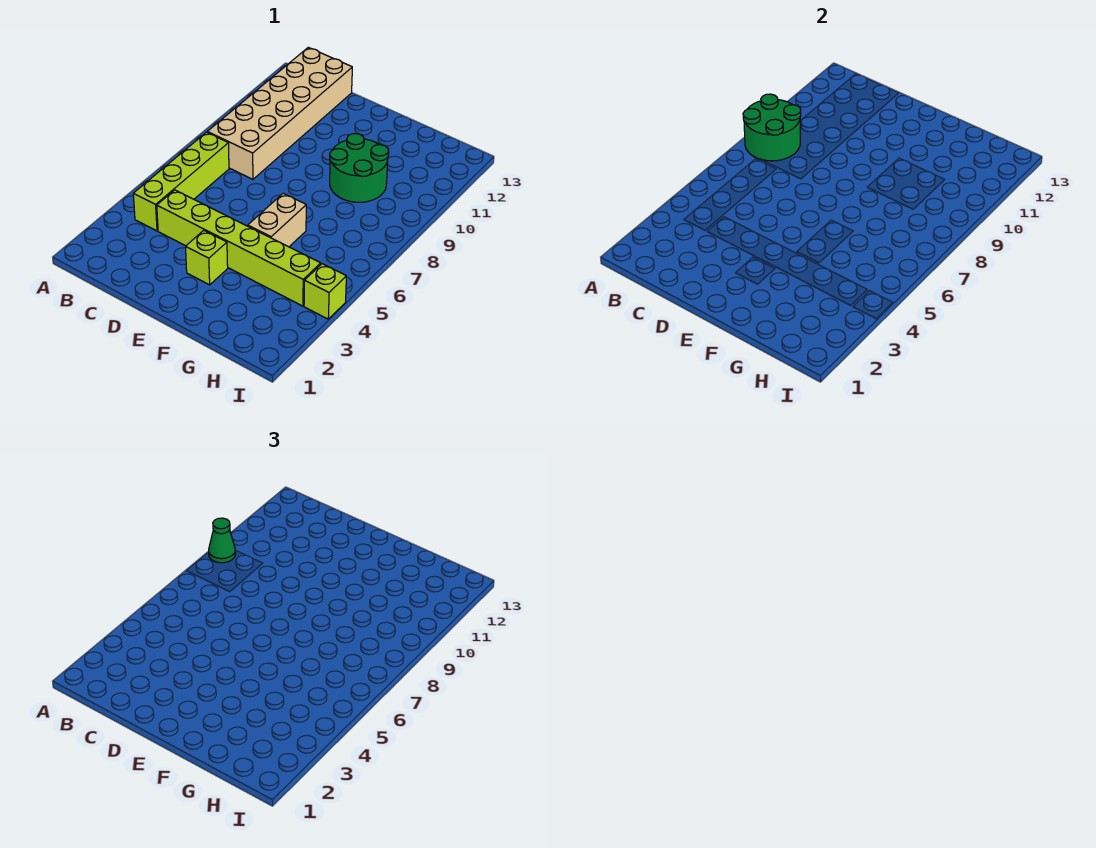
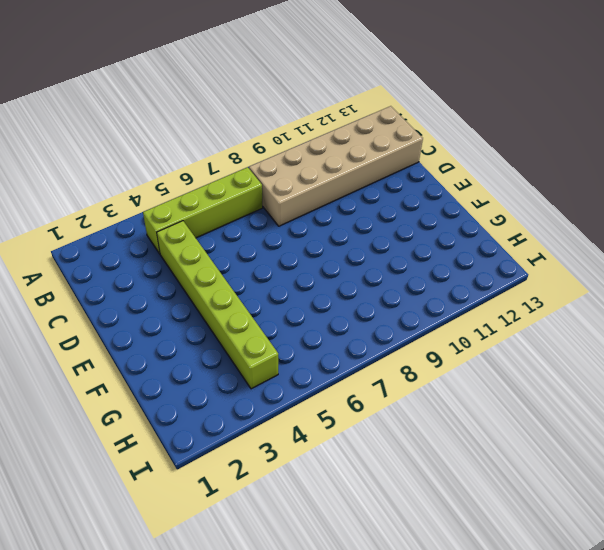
none -> lime 1x1 brick [186,230,228,285]
none -> tan 1x2 brick [248,193,306,247]

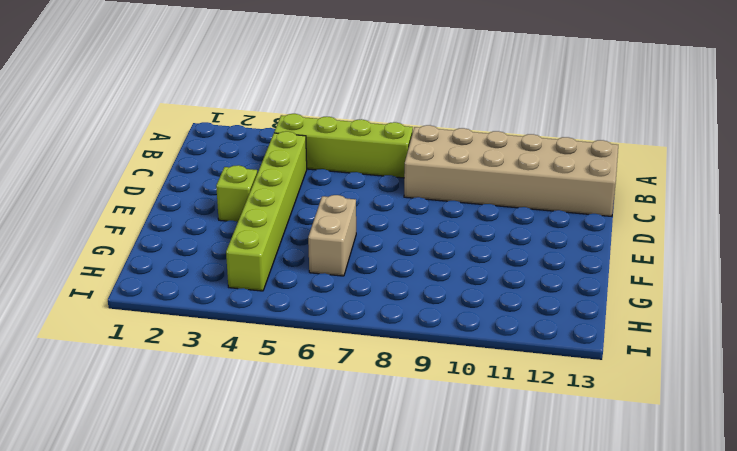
tan 1x2 brick [308,195,356,276] -> tan 1x2 brick turned to [248,193,306,247]
none -> green 2x2 round brick [330,134,389,202]
none -> lime 1x1 brick [304,264,346,319]

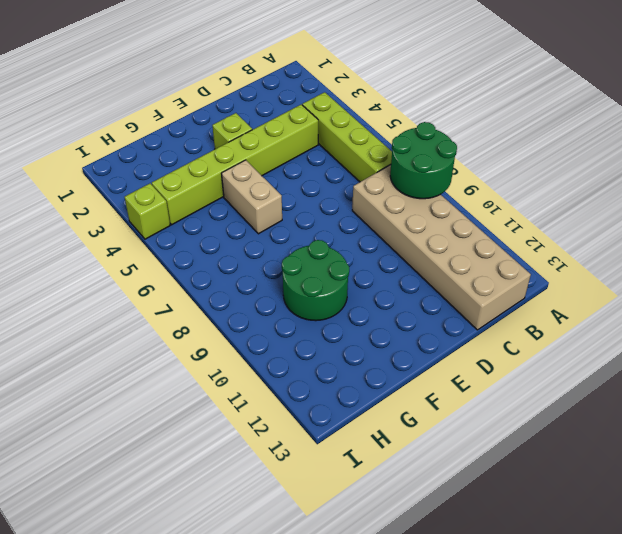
none -> green 1x1 cone [209,518,235,563]

